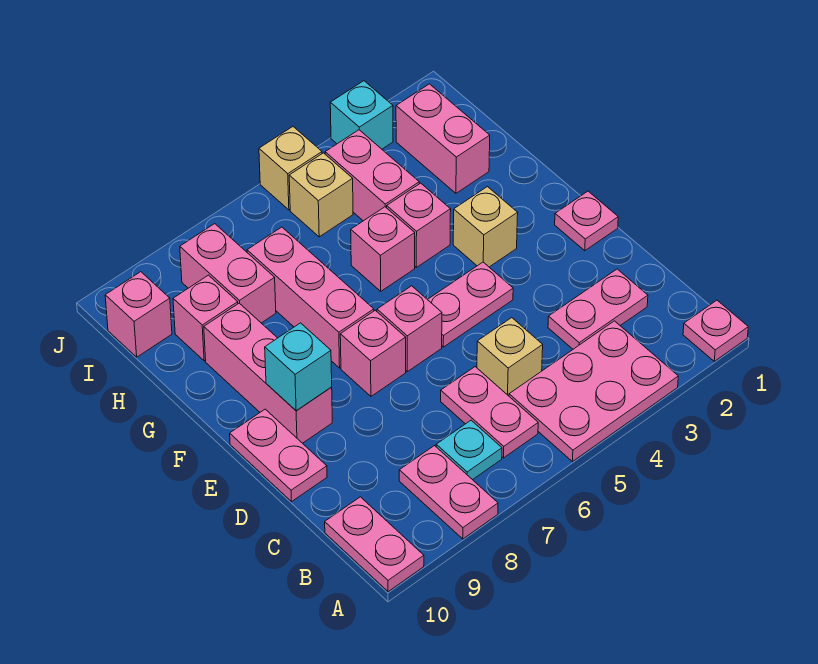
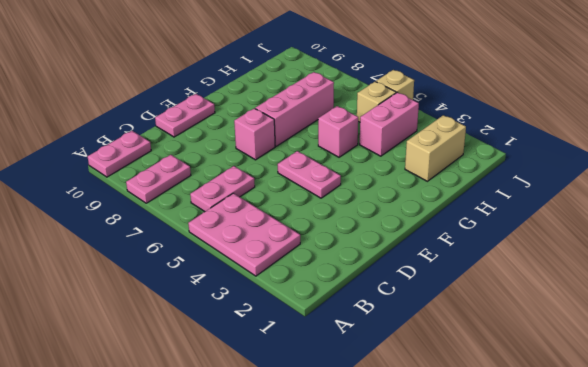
tan 1x2 brick [405,115,466,181] -> pink 1x2 brick [396,84,490,193]
none -> pink 1x1 plate [683,300,748,361]
none -> cyan 1x1 plate [436,420,502,480]
none -> pink 1x2 plate [548,269,648,349]

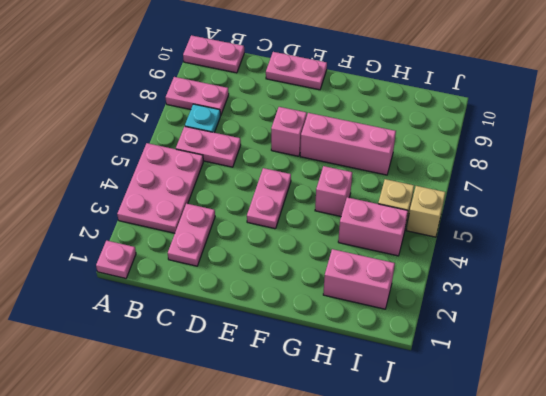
none -> tan 1x1 brick [477,318,543,396]
none -> pink 1x1 plate [555,191,618,251]
none -> pink 1x1 brick [377,286,442,372]

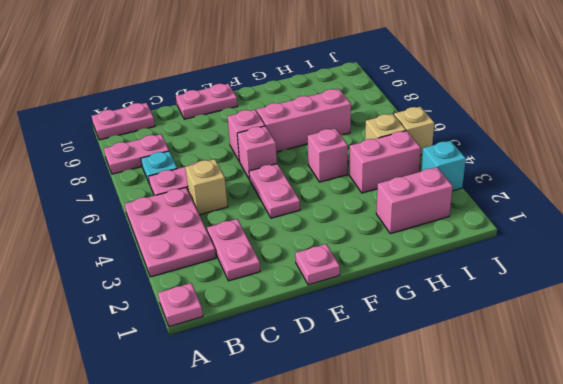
none -> pink 1x3 brick [204,303,332,443]
none -> tan 1x1 brick [453,187,518,267]
none -> pink 1x1 brick [387,183,451,267]

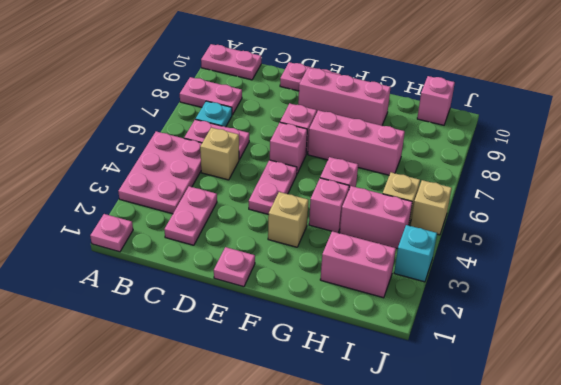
none -> pink 1x2 brick [180,224,276,323]
none -> pink 1x1 brick [173,275,238,361]
none -> cyan 1x1 brick [265,323,332,411]

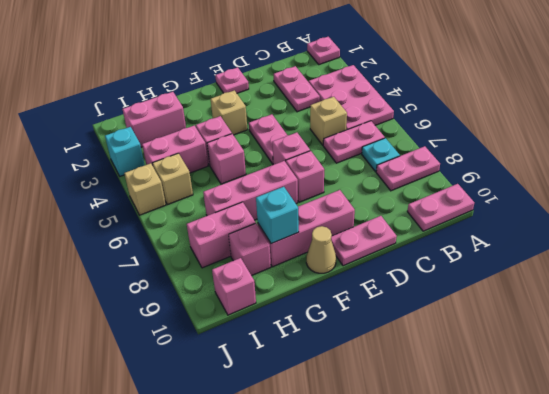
tan 1x1 cone [306,226,336,273] -> none
cyan 1x1 brick [256,187,299,244] -> cyan 1x1 brick moved to [265,323,332,411]

